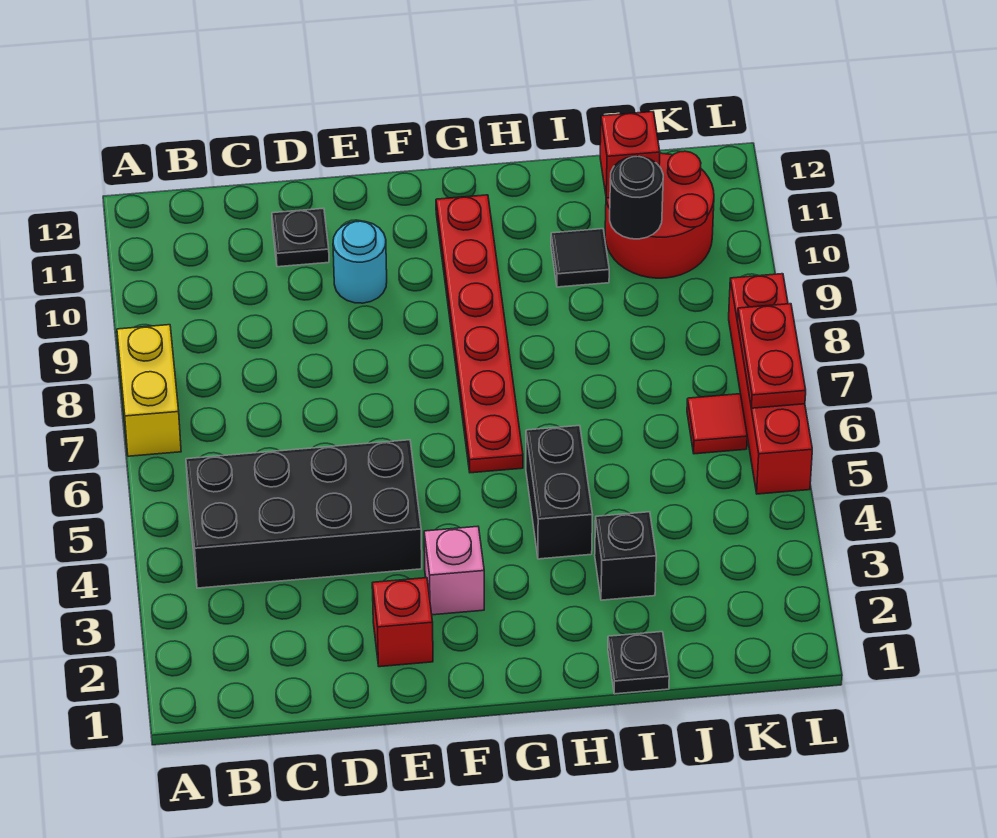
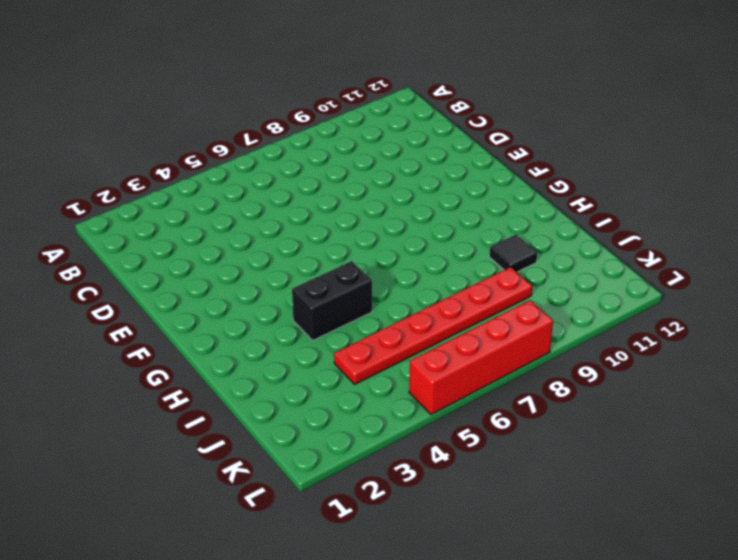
red 1x6 plate [334,267,532,384] -> red 1x6 plate moved to [436,195,523,473]
none -> yellow 1x2 brick [117,325,181,456]
none -> black 2x4 brick [186,440,422,588]
none -> black 1x1 plate [272,208,329,267]

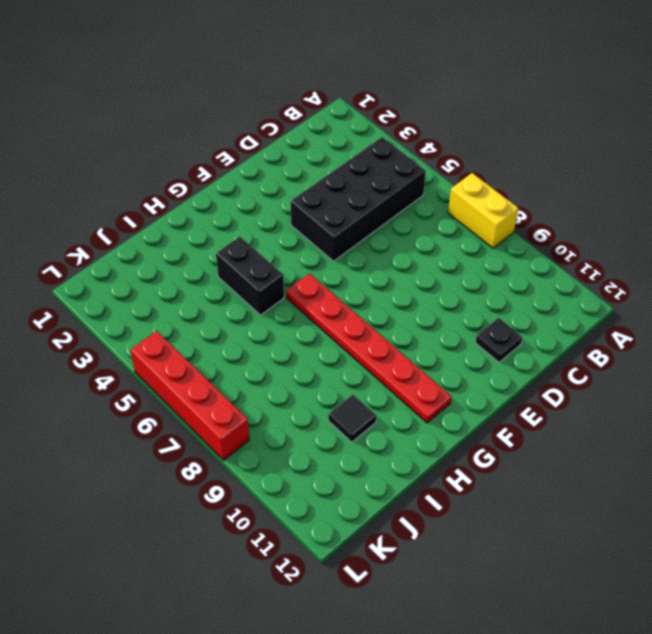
none -> red 1x1 brick [372,578,433,667]
none -> cyan 1x1 round brick [333,221,387,303]
none -> pink 1x1 brick [424,526,484,615]

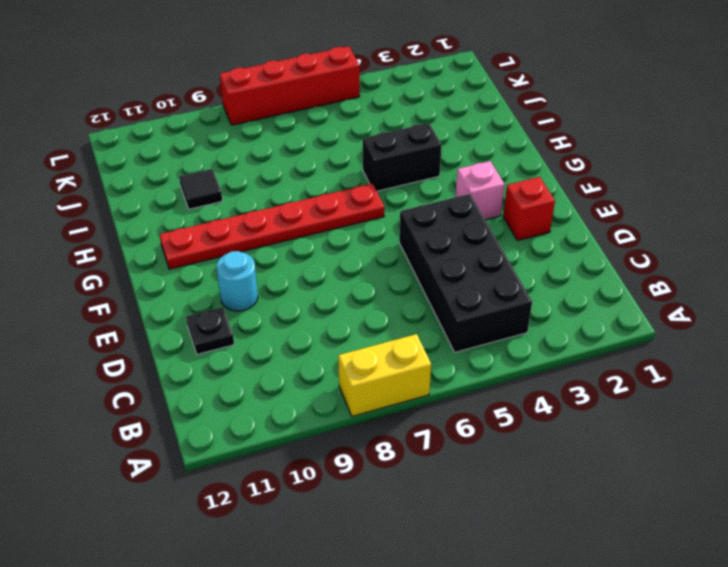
none -> black 1x1 plate [608,632,669,694]
none -> black 1x1 brick [595,512,656,600]
none -> red 2x2 round brick [605,151,714,278]

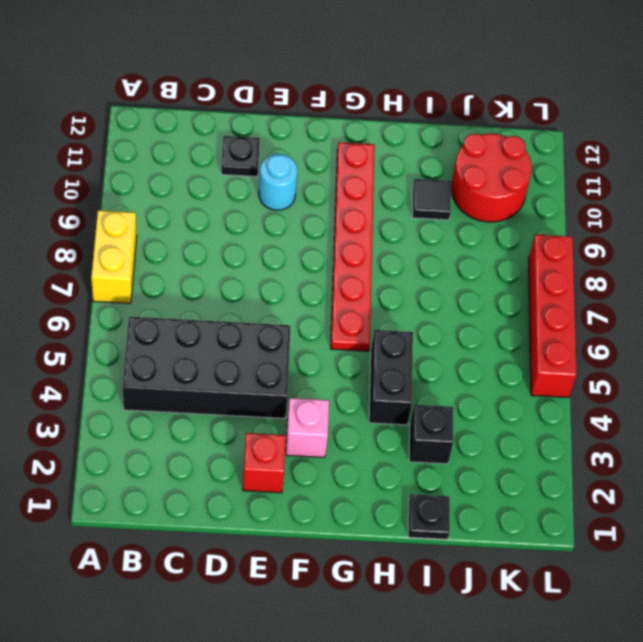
none -> red 1x1 tile [687,394,747,454]
none -> black 1x1 round brick [610,156,663,239]
none -> red 1x1 brick [600,112,660,198]

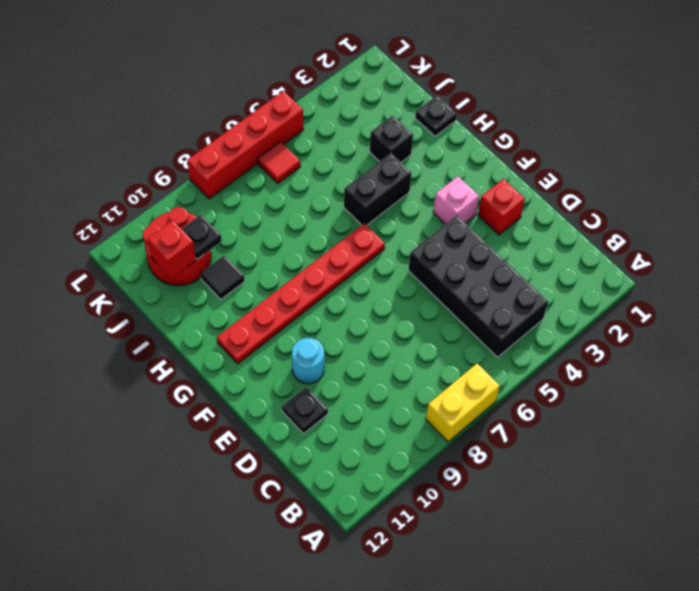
black 1x1 plate [182,215,222,259] -> black 1x1 round brick [610,156,663,239]
none -> red 1x2 plate [737,304,806,408]

